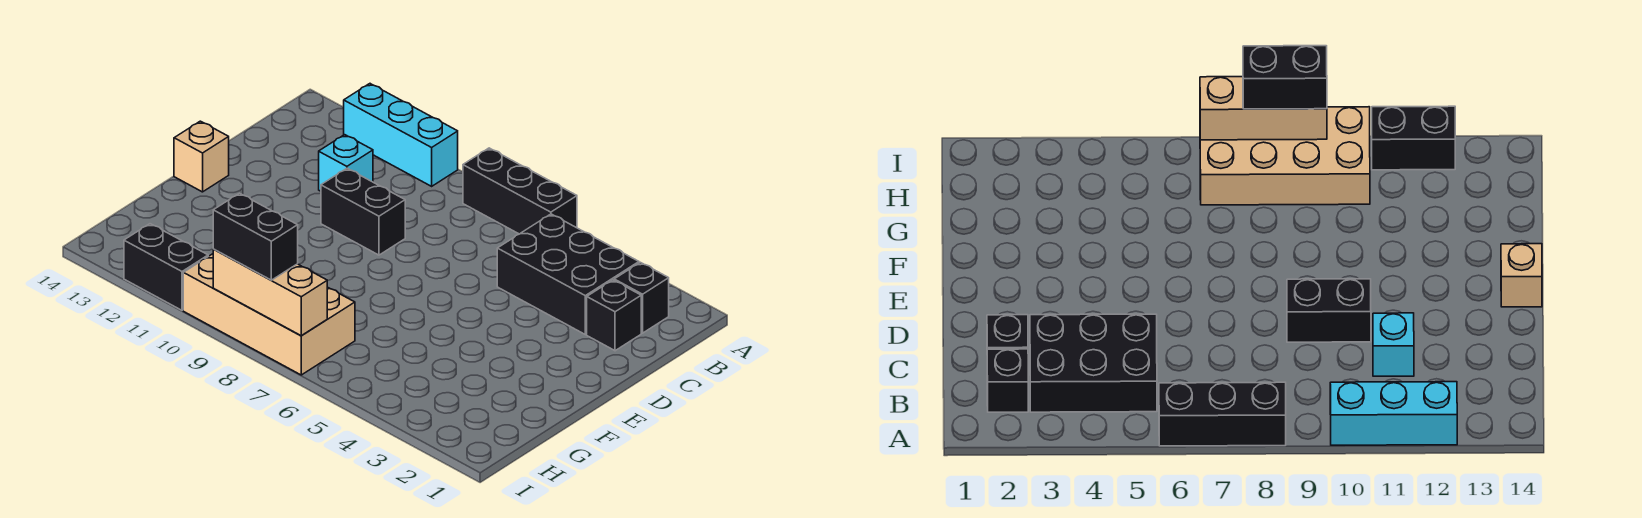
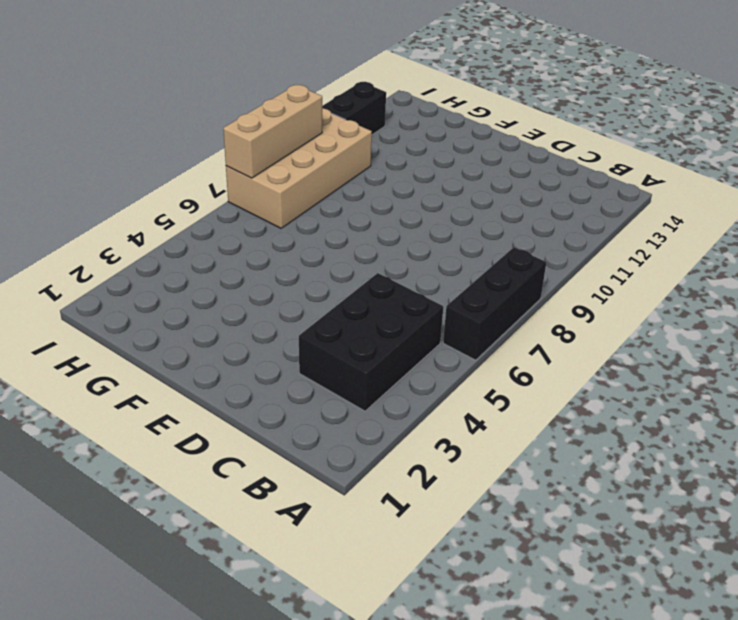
none -> cyan 1x3 brick [344,84,458,186]
none -> black 1x1 brick [614,262,669,333]
none -> black 1x1 brick [587,280,641,351]

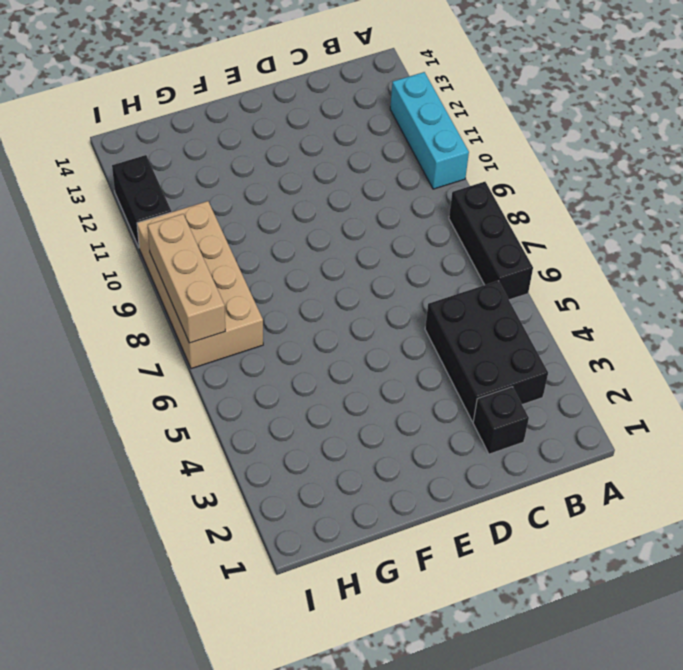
none -> black 1x1 brick [614,262,669,333]
none -> cyan 1x1 brick [319,135,373,191]
none -> black 1x2 brick [321,168,405,255]

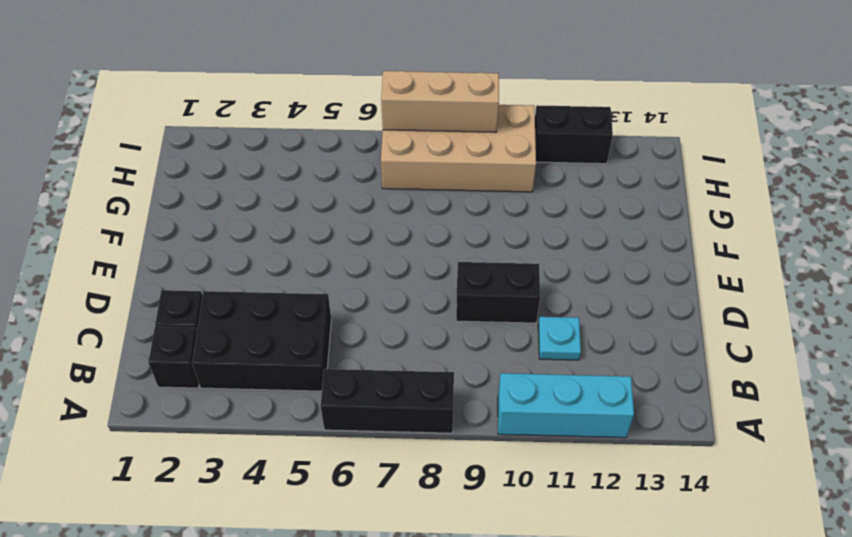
cyan 1x1 plate [538,317,581,360] -> cyan 1x1 brick [319,135,373,191]
none -> tan 1x1 brick [174,121,229,192]
none -> black 1x2 brick [213,193,298,280]

